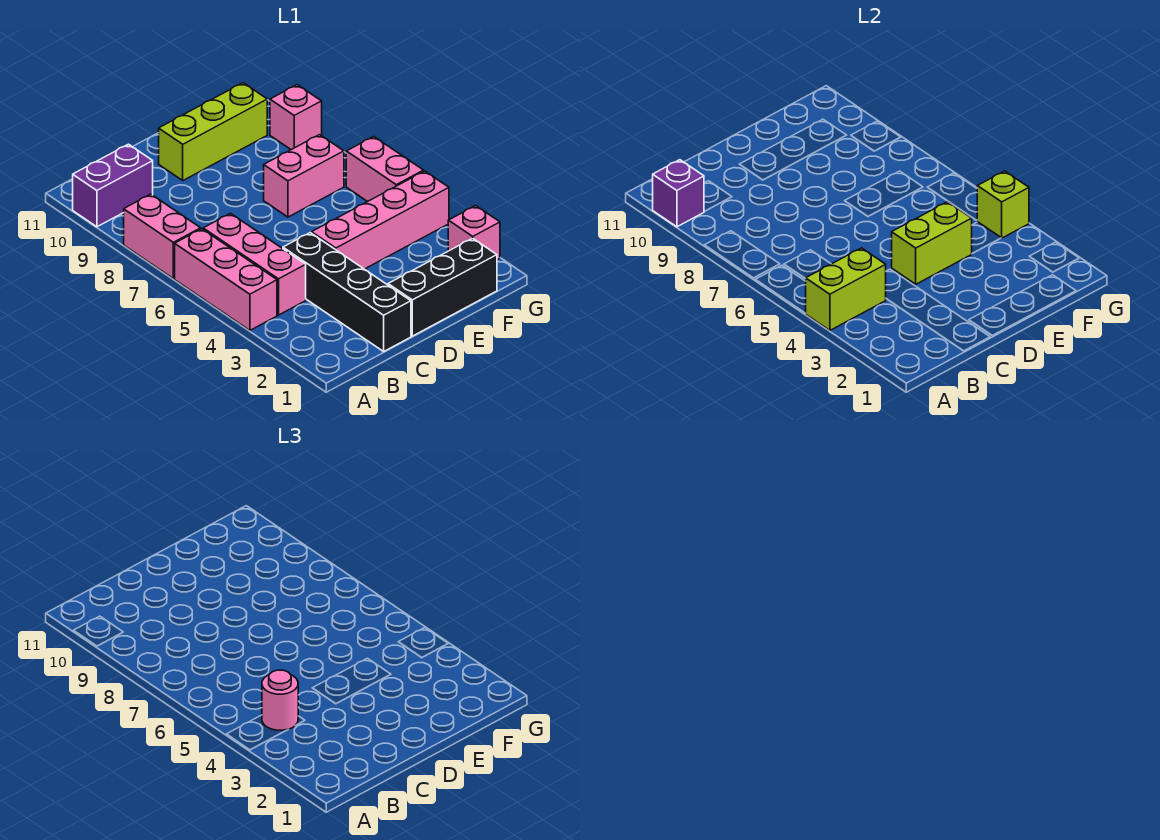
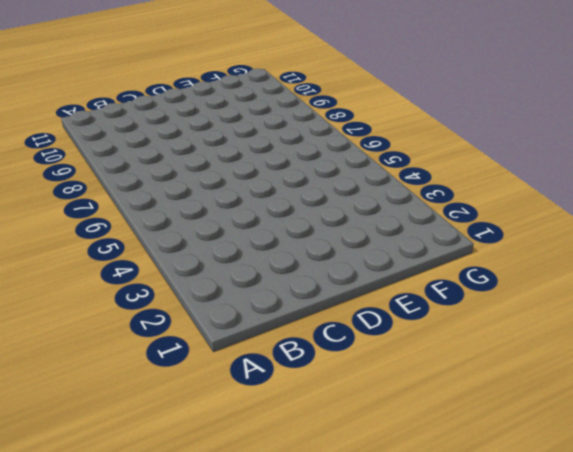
none -> pink 1x3 brick [175,229,277,330]
none -> pink 1x2 brick [124,194,201,279]
none -> purple 1x2 brick [73,144,153,227]

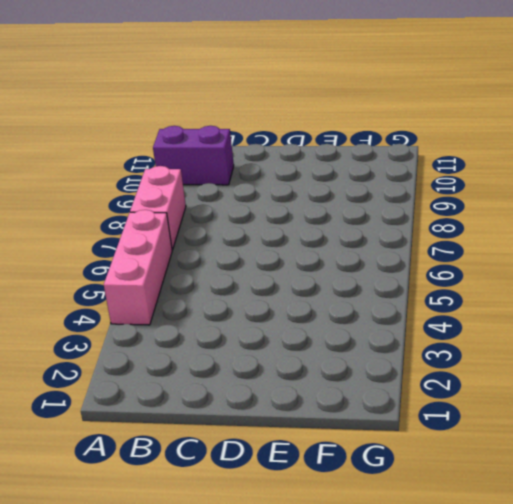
none -> pink 1x3 brick [203,213,306,315]
none -> black 1x4 brick [283,233,411,351]
none -> black 1x3 brick [388,238,497,336]

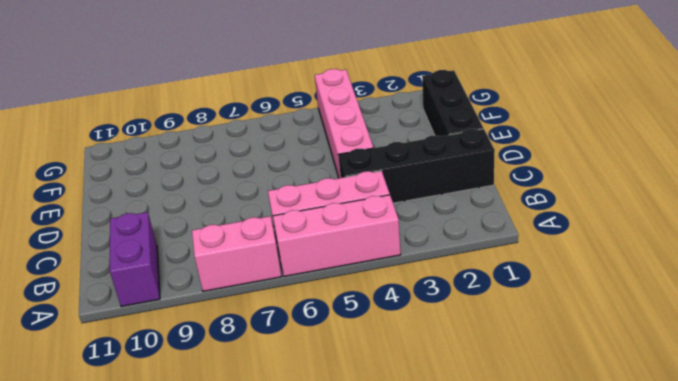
none -> lime 1x3 brick [159,83,267,180]
none -> pink 1x2 brick [264,135,344,217]
none -> pink 1x1 brick [448,206,500,260]

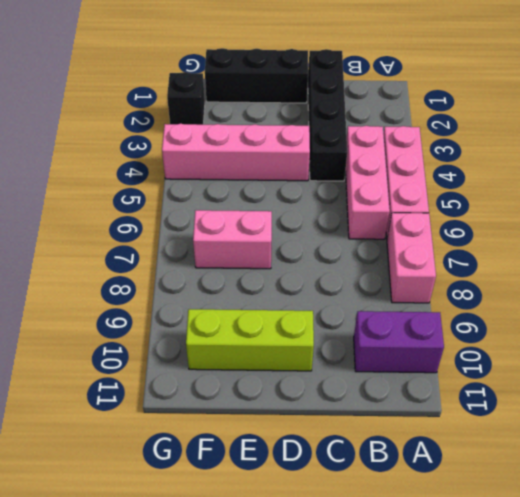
black 1x1 brick [167,72,205,125] -> pink 1x1 brick [448,206,500,260]
none -> pink 1x2 brick [346,137,424,202]
none -> pink 1x1 brick [270,85,322,150]
none -> lime 1x2 brick [805,248,886,330]

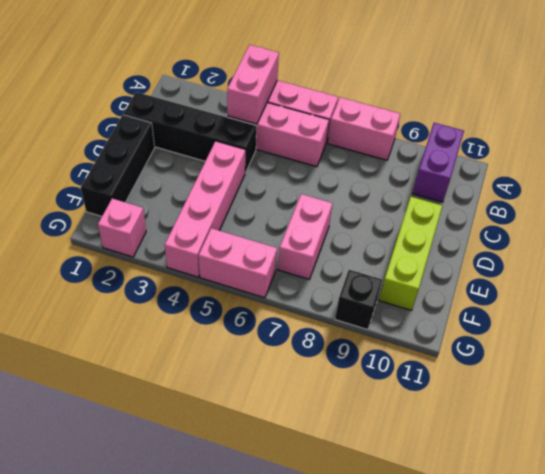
pink 1x2 brick [227,45,279,124] -> lime 1x2 brick [805,248,886,330]
black 1x1 brick [335,270,382,330] -> pink 1x1 brick [270,85,322,150]
none -> purple 1x1 brick [653,160,704,227]
none -> lime 1x2 brick [892,202,972,284]
none -> lime 1x1 brick [977,171,1029,238]

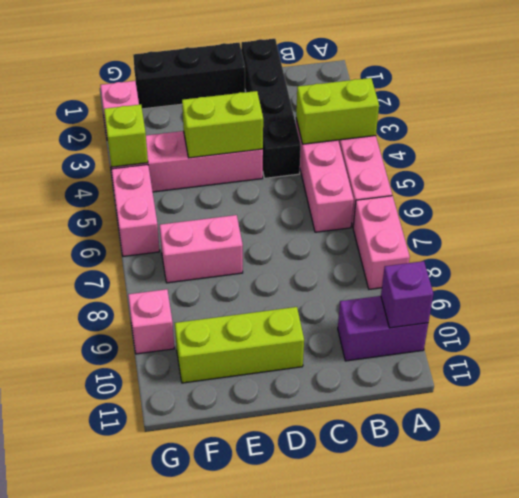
none -> pink 1x1 round brick [262,670,298,730]

